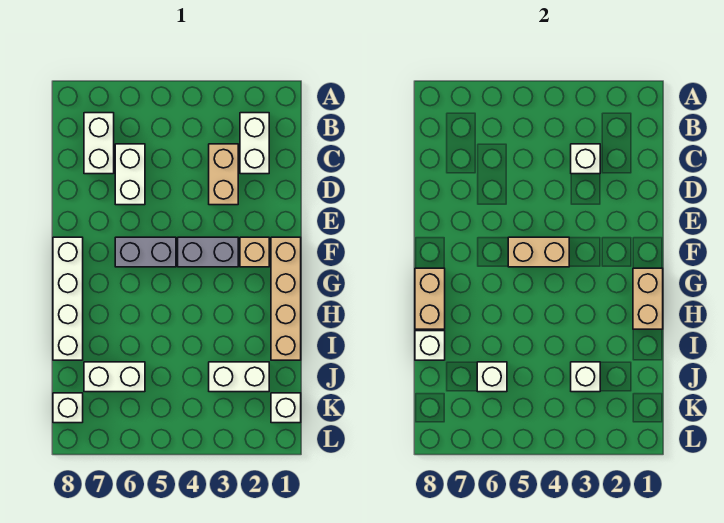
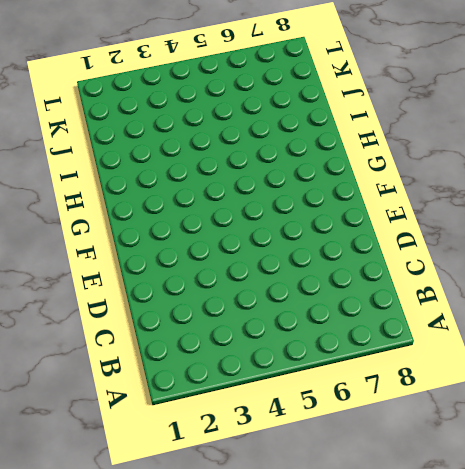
none -> white 1x2 brick [240,113,269,174]
none -> white 1x2 brick [84,113,114,174]
none -> tan 1x2 brick [209,144,238,205]

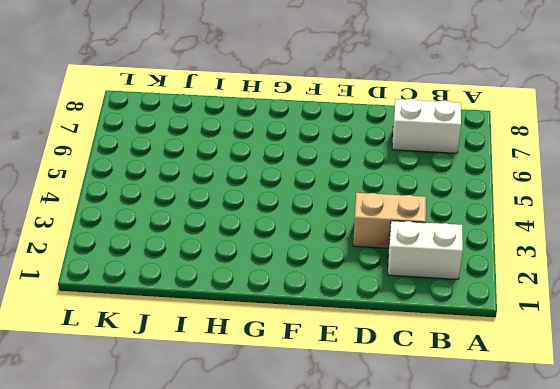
none -> white 1x2 brick [115,144,145,205]
none -> tan 1x4 brick [271,237,301,360]
none -> tan 1x1 brick [240,237,269,267]

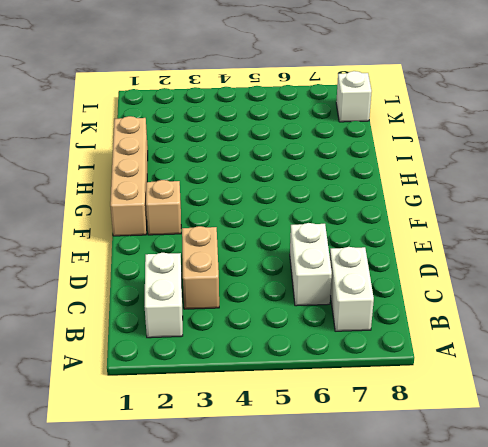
none -> grey 1x2 brick [178,237,238,267]
none -> grey 1x2 brick [115,237,176,267]
none -> white 1x4 brick [53,237,83,360]

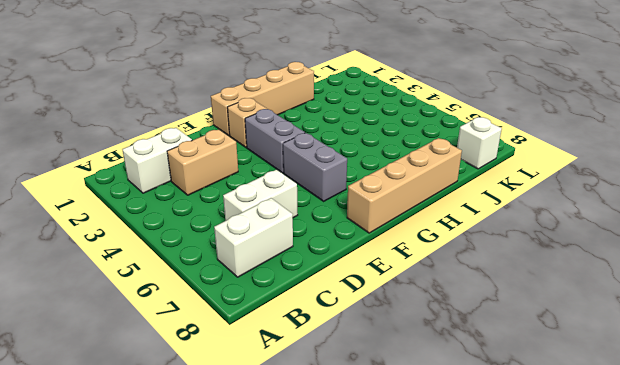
tan 1x4 brick [347,138,462,233] -> white 1x4 brick [53,237,83,360]
none -> white 1x2 brick [209,362,269,392]
none -> white 1x2 brick [84,362,145,392]
none -> white 1x1 brick [271,393,301,423]

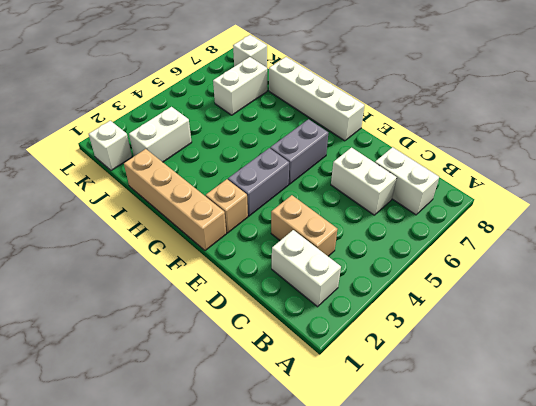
none -> white 1x1 brick [571,144,600,174]
none -> tan 1x2 brick [508,237,569,267]
none -> tan 1x2 brick [633,268,663,329]

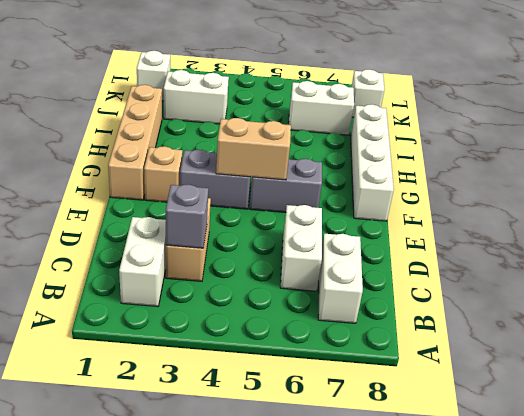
grey 1x1 brick [166,184,208,248] -> white 1x1 brick [571,144,600,174]
none -> tan 1x2 brick [633,268,663,329]
none -> tan 1x2 brick [415,268,445,329]
none -> white 1x1 brick [415,331,445,360]

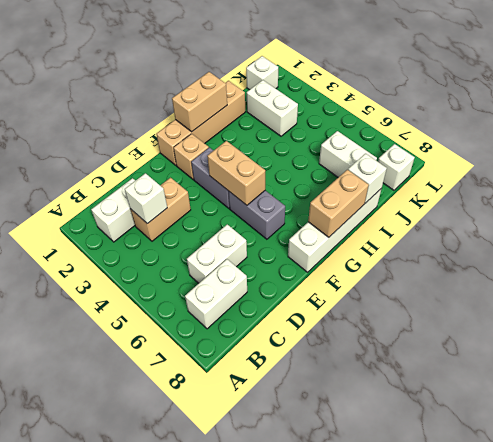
none -> white 1x1 brick [571,362,600,392]
none -> white 1x1 brick [477,362,507,392]

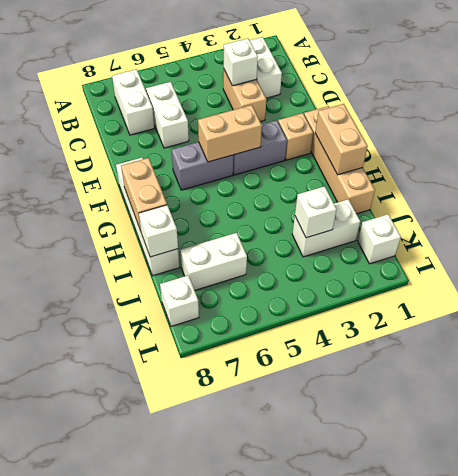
none -> white 1x1 brick [477,362,507,392]

